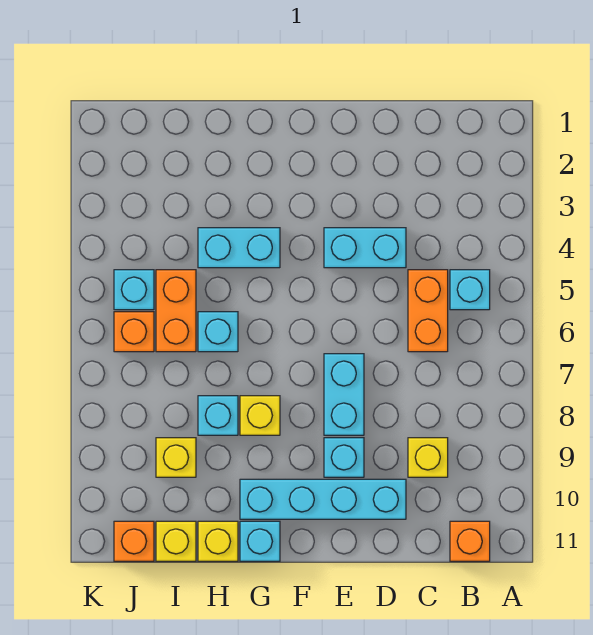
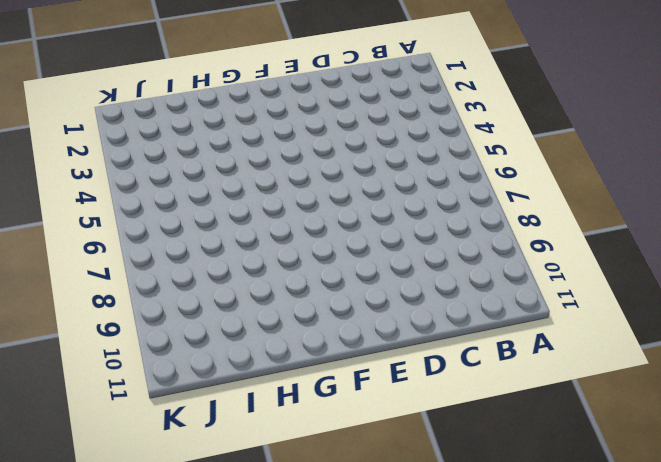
none -> cyan 1x1 brick [450,270,490,310]
none -> orange 1x1 brick [450,521,490,561]
none -> orange 1x2 brick [408,270,448,352]

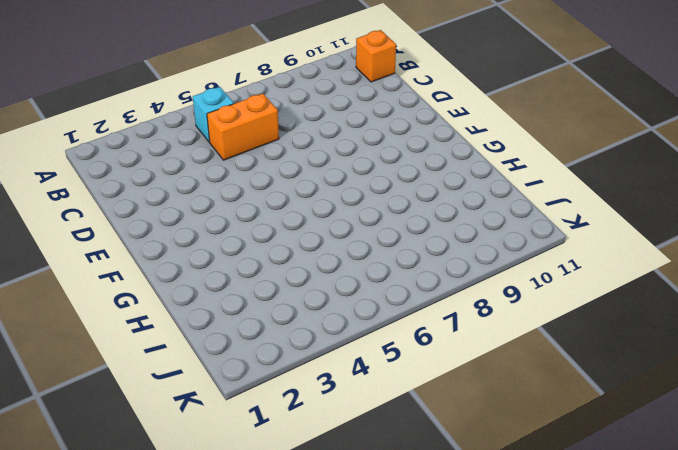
none -> yellow 1x1 brick [408,438,448,477]
none -> cyan 1x2 brick [324,228,406,268]
none -> cyan 1x4 brick [240,479,406,519]

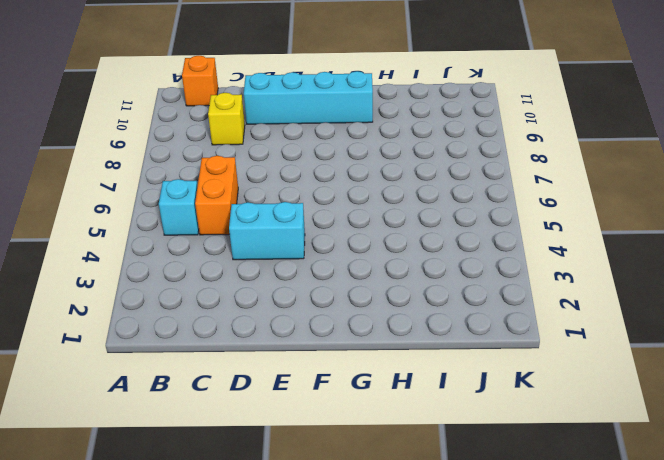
none -> cyan 1x2 brick [324,354,364,435]
none -> cyan 1x1 brick [324,438,364,477]
none -> cyan 1x2 brick [198,228,280,268]

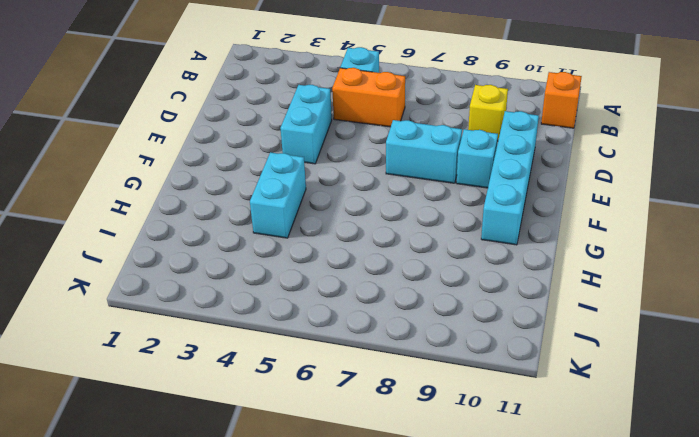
none -> yellow 1x1 brick [240,396,280,435]
none -> cyan 1x1 brick [240,521,280,561]
none -> cyan 1x1 brick [198,312,238,352]

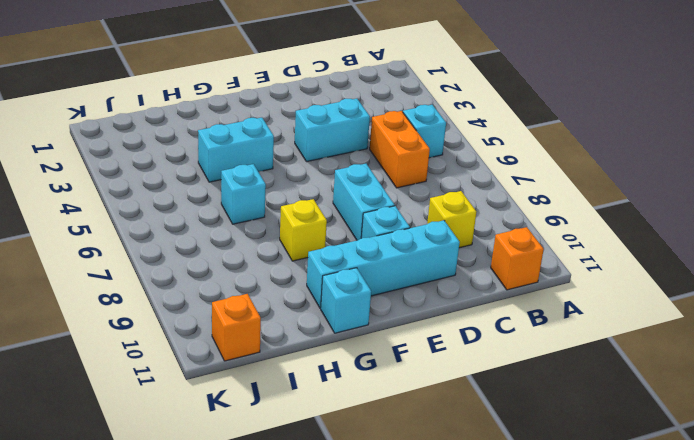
none -> cyan 1x1 brick [198,396,238,435]
none -> yellow 1x1 brick [198,521,238,561]
none -> orange 1x2 brick [156,270,196,352]

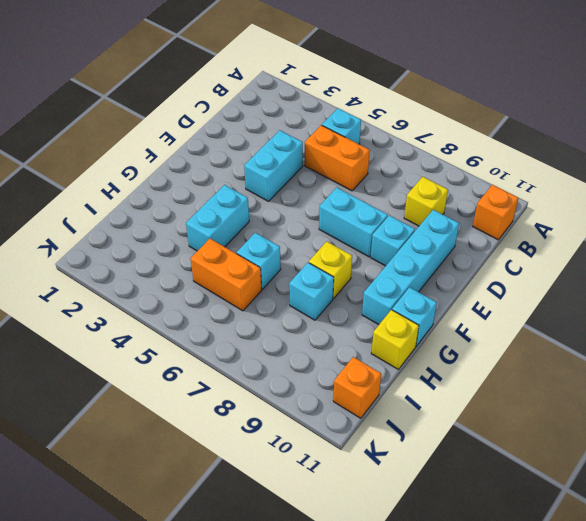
none -> yellow 1x1 brick [156,438,196,477]
none -> yellow 1x1 brick [156,521,196,561]
none -> cyan 1x1 brick [114,270,154,310]

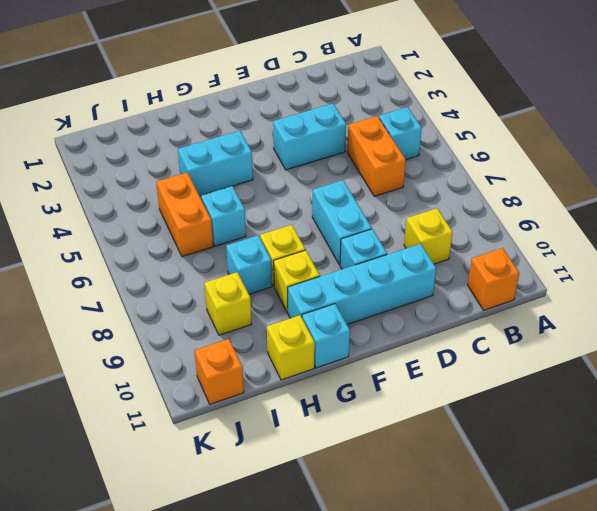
yellow 1x1 brick [274,250,320,313] -> yellow 1x1 brick moved to [156,521,196,561]
none -> cyan 1x1 brick [114,270,154,310]
none -> orange 1x1 brick [114,312,154,352]

